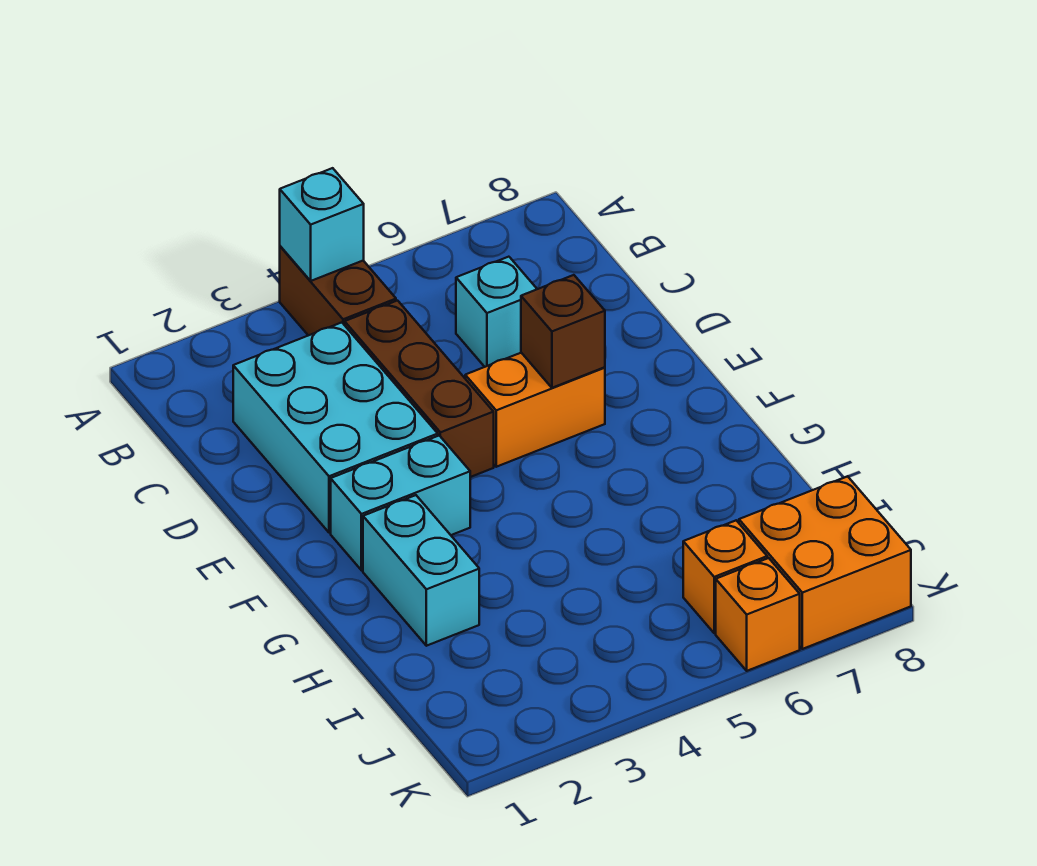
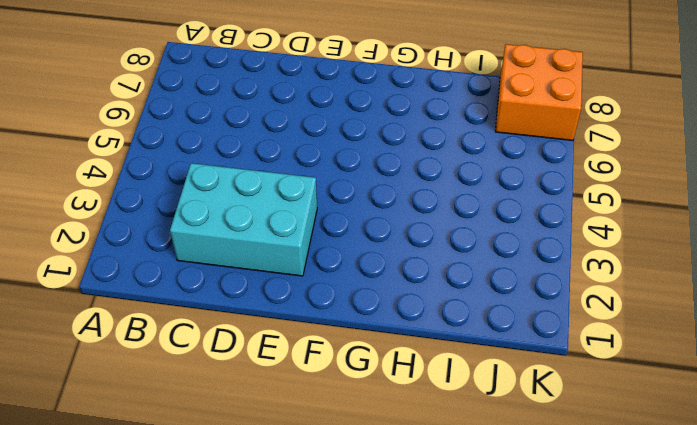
none -> brown 1x2 brick [280,246,396,336]
none -> brown 1x3 brick [345,301,494,477]
none -> cyan 1x1 brick [456,257,537,367]

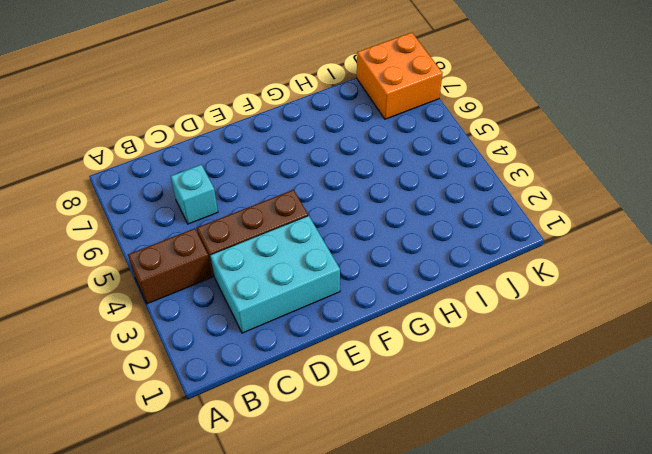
none -> orange 1x2 brick [465,353,605,467]
none -> cyan 1x2 brick [331,436,470,570]
none -> cyan 1x2 brick [363,495,479,646]

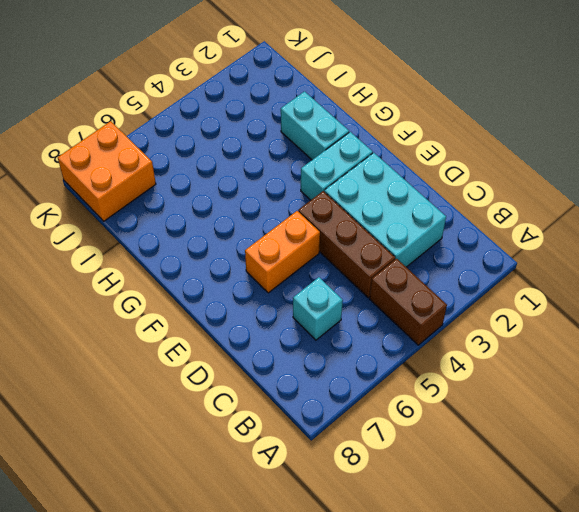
none -> orange 1x1 brick [683,520,767,633]
none -> orange 1x1 brick [716,558,800,671]
none -> cyan 1x1 brick [280,168,364,281]

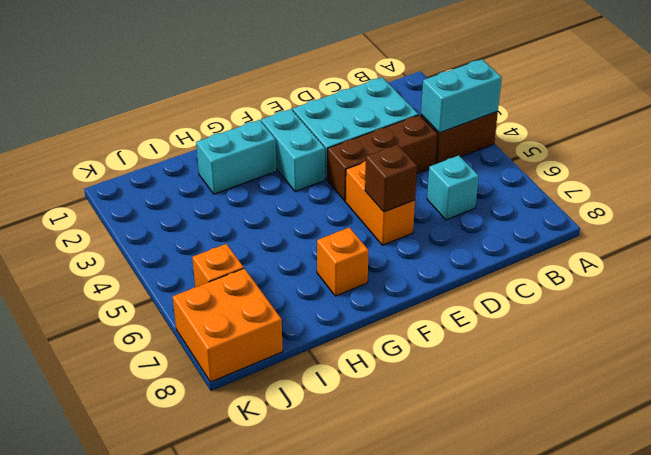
cyan 1x2 brick [421,59,502,133] -> cyan 1x1 brick [280,168,364,281]
orange 1x1 brick [317,227,369,296] -> orange 1x1 brick moved to [716,558,800,671]

